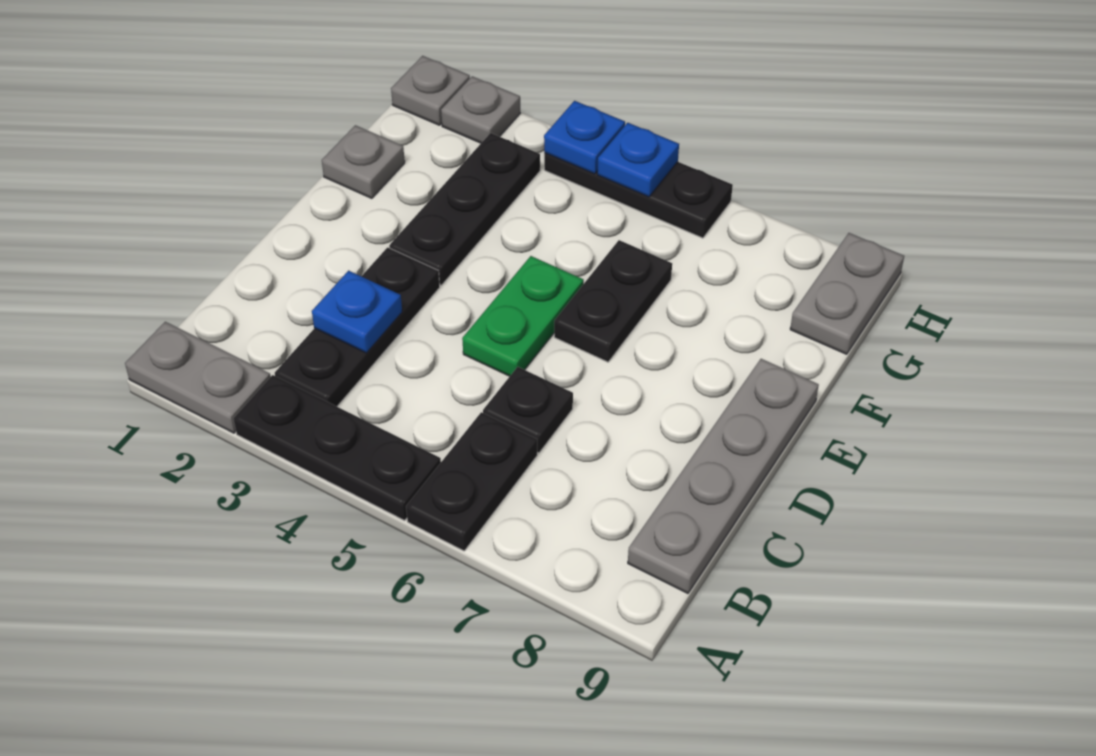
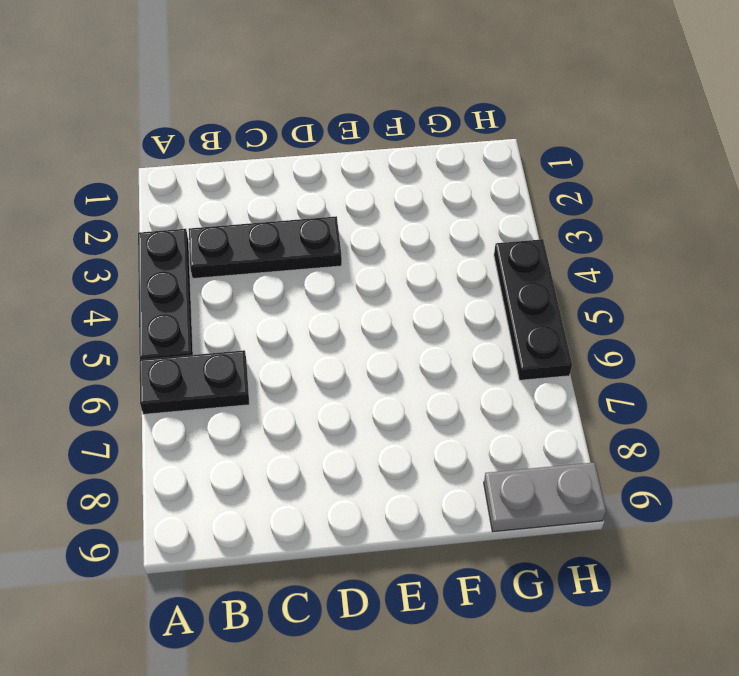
none -> grey 1x2 plate [125,322,271,433]
none -> grey 1x4 plate [628,359,819,593]
none -> black 1x1 plate [483,367,573,453]

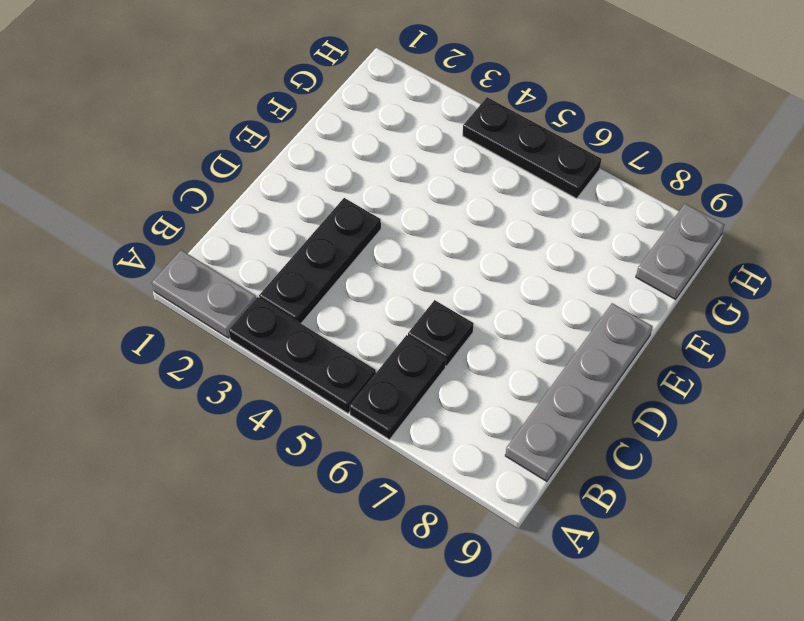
none -> green 1x2 plate [462,256,584,376]
none -> black 1x3 plate [389,133,540,285]
none -> black 1x2 plate [554,240,672,362]

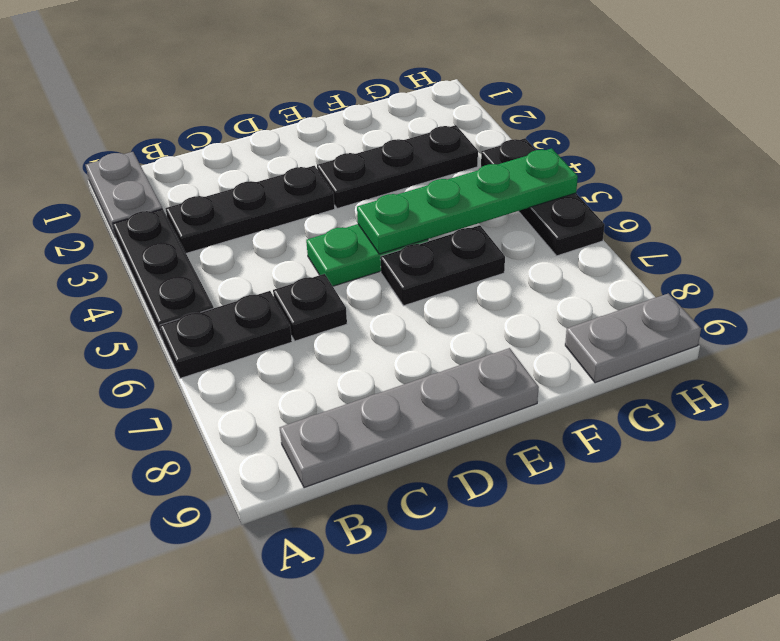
green 1x4 plate [357,148,578,254] -> blue 1x1 plate [597,123,679,197]
none -> grey 1x1 plate [322,125,405,198]
none -> grey 1x1 plate [391,56,470,125]
none -> grey 1x1 plate [441,76,520,143]

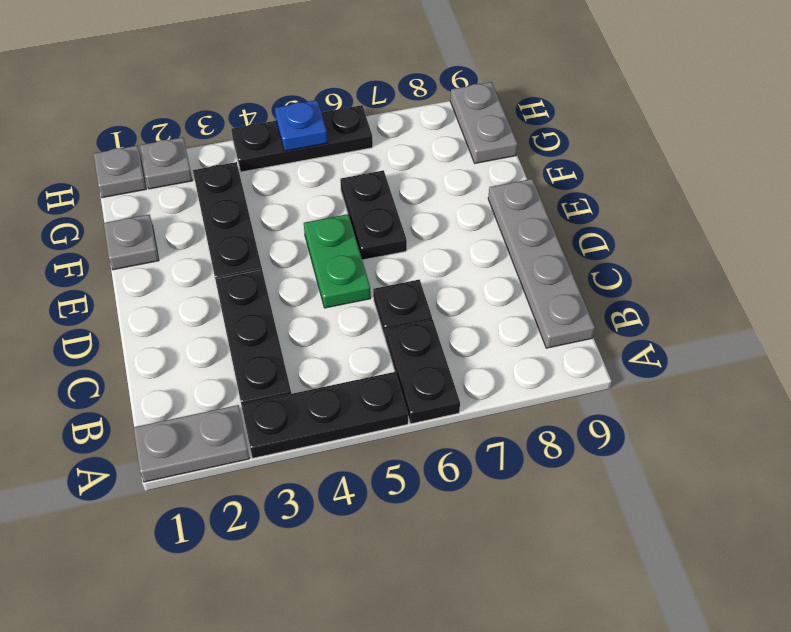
none -> blue 1x1 plate [312,271,402,353]
none -> blue 1x1 plate [544,101,625,174]

